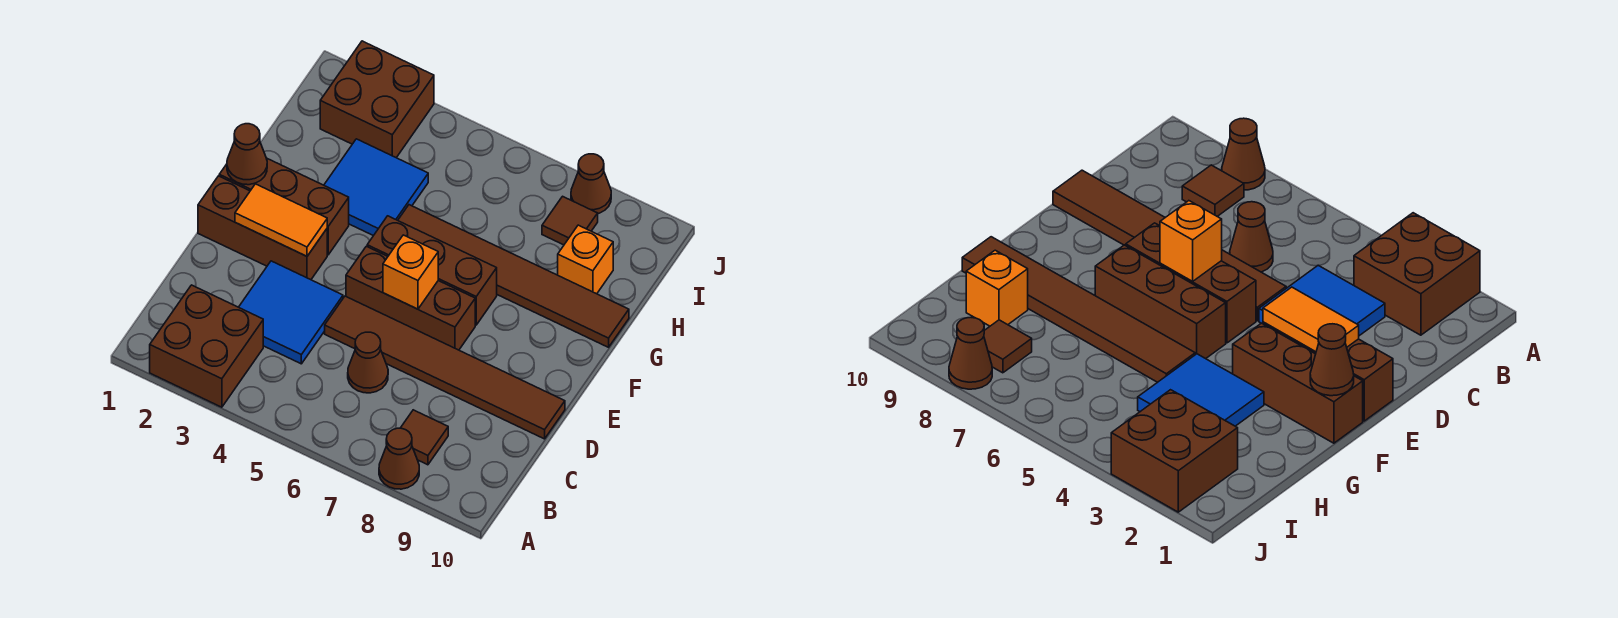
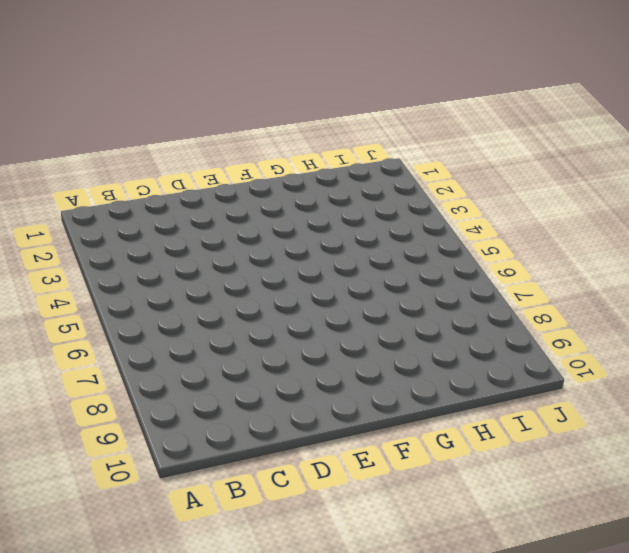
none -> brown 2x2 brick [150,285,263,407]
none -> brown 1x1 cone [379,428,419,489]
none -> brown 1x1 tile [401,410,448,465]

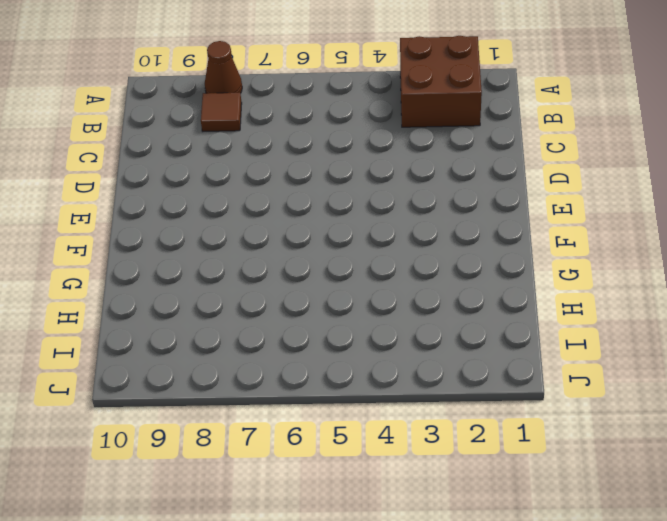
none -> blue 2x2 tile [239,261,343,364]
none -> brown 1x1 cone [348,332,388,393]
none -> brown 1x6 tile [325,296,565,439]

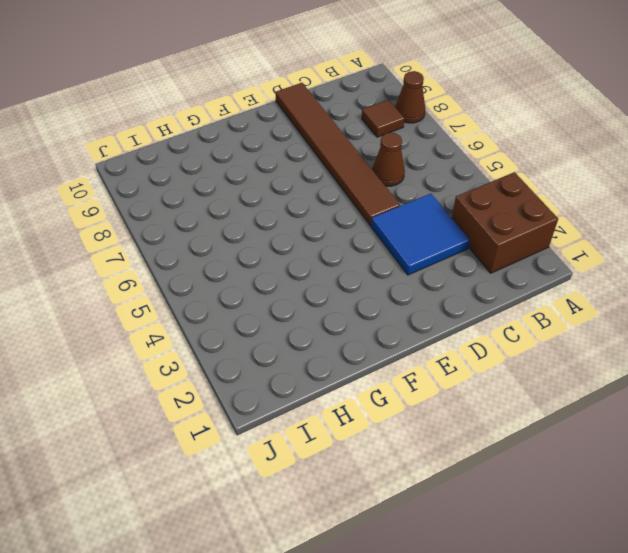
none -> brown 1x3 brick [198,176,327,280]
none -> brown 1x3 brick [346,246,475,350]
none -> brown 1x3 brick [219,158,349,255]

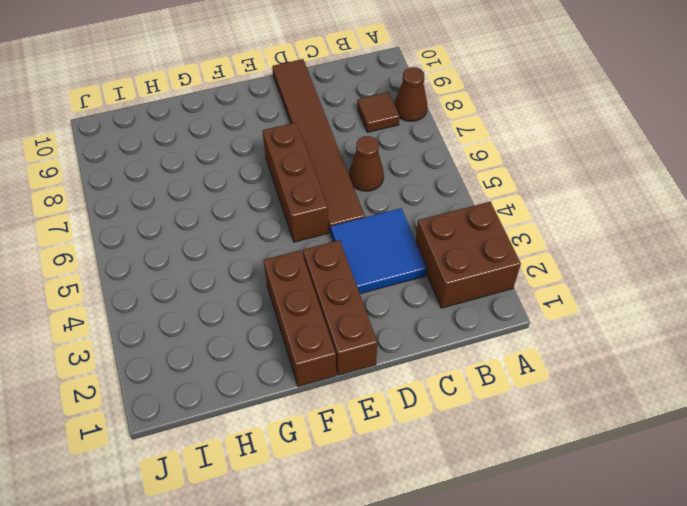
none -> brown 1x3 brick [367,216,497,325]
none -> blue 2x2 tile [324,139,428,236]
none -> brown 1x6 tile [398,205,629,347]

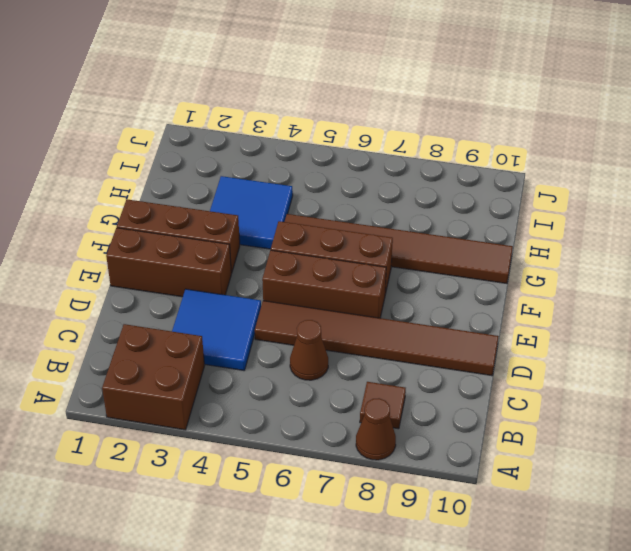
none -> orange 1x1 brick [558,225,613,294]
none -> brown 2x2 brick [320,41,434,158]
none -> brown 1x1 tile [542,196,598,245]

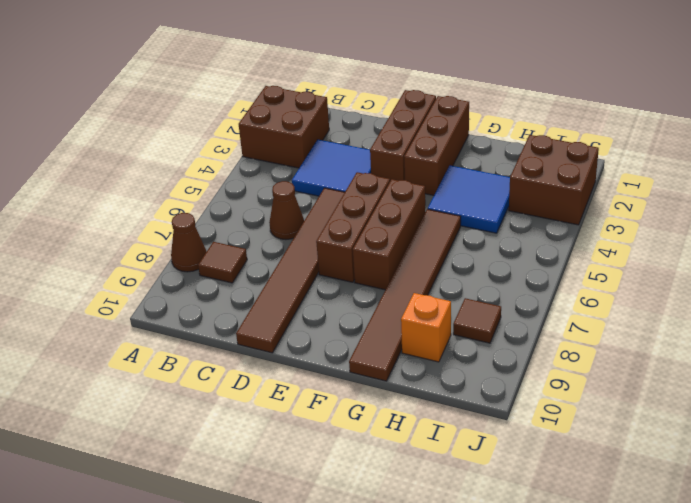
none -> brown 1x1 cone [571,154,611,214]
none -> orange 1x2 tile [235,184,327,256]
none -> orange 1x1 brick [383,235,438,309]

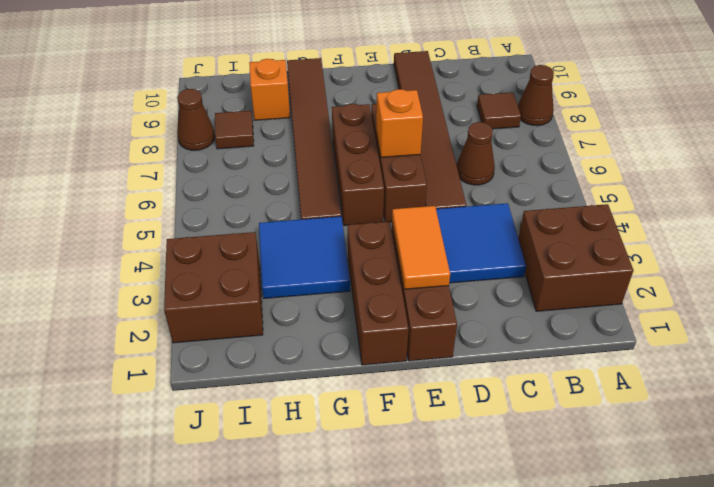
none -> brown 1x1 cone [227,124,267,185]

